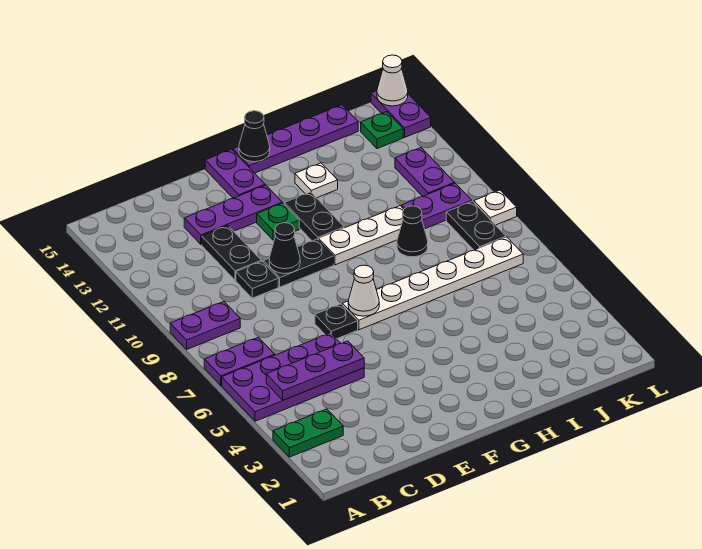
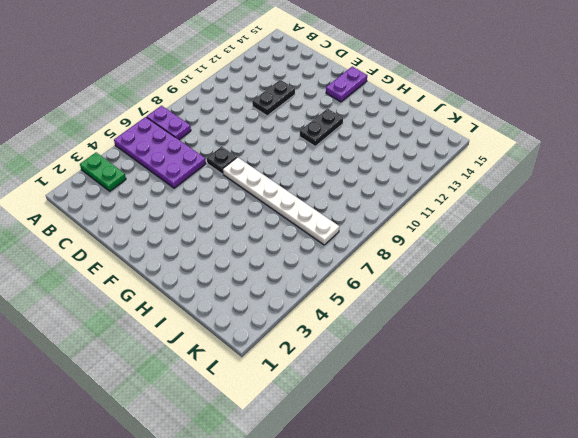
none -> purple 1x2 plate [170,302,240,349]
none -> black 1x1 plate [236,261,278,298]
none -> purple 1x3 plate [184,185,282,244]

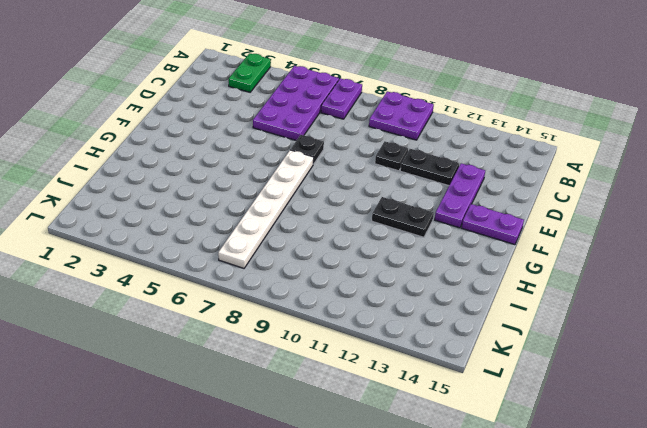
purple 2x2 plate [369,91,434,140] -> purple 1x2 plate [170,302,240,349]
none -> black 1x2 plate [263,239,334,287]
none -> green 1x1 plate [257,203,299,240]
none -> white 1x3 plate [319,206,404,265]

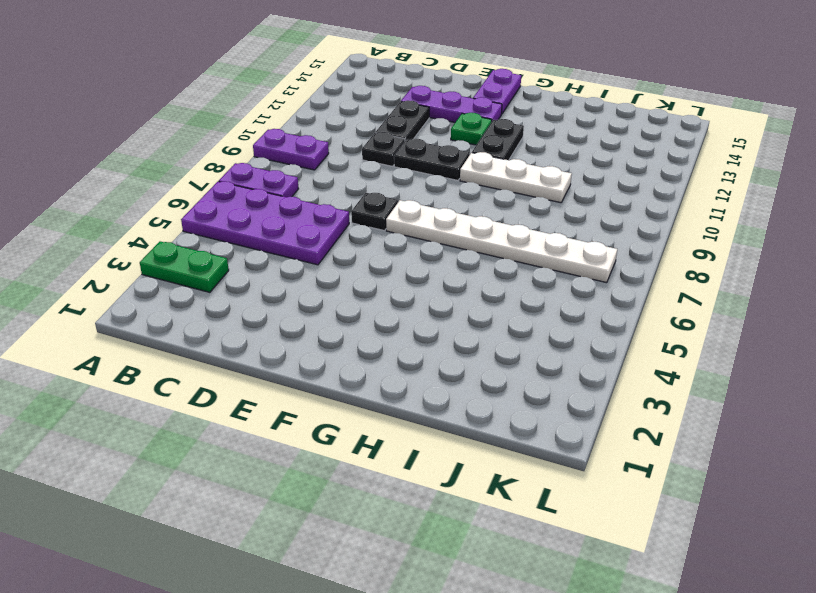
none -> purple 1x4 plate [233,105,358,173]
none -> white 1x1 plate [295,163,338,198]
none -> black 1x1 cone [397,206,428,257]

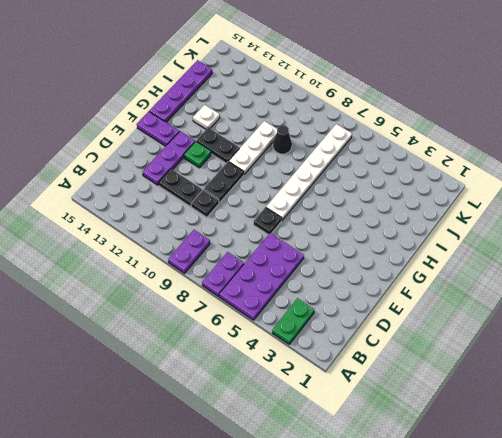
none -> purple 1x2 plate [402,183,472,229]
none -> black 1x2 plate [446,201,506,250]
none -> purple 1x2 plate [395,148,455,196]

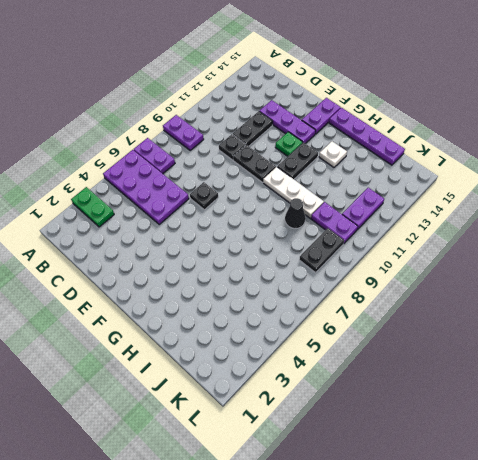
none -> white 1x6 plate [343,237,523,330]
none -> green 1x1 plate [361,112,403,149]
none -> white 1x1 plate [474,190,517,225]

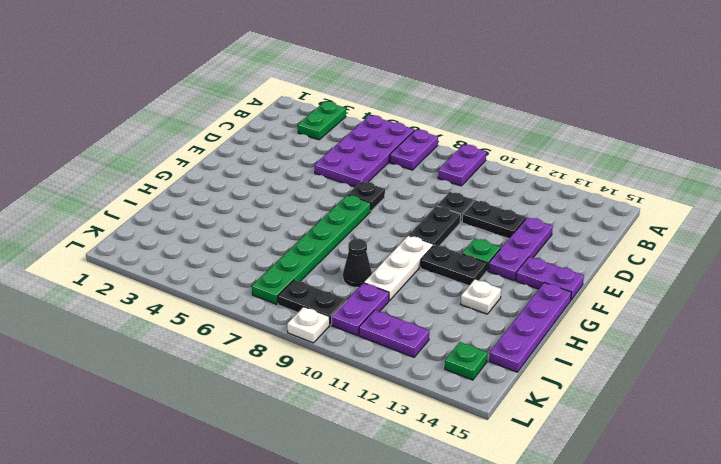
green 1x6 plate [252,195,371,304] -> white 1x6 plate [343,237,523,330]
none -> purple 1x2 plate [371,91,431,137]
none -> purple 1x3 plate [266,341,364,400]
none -> black 1x1 cone [269,223,300,274]

